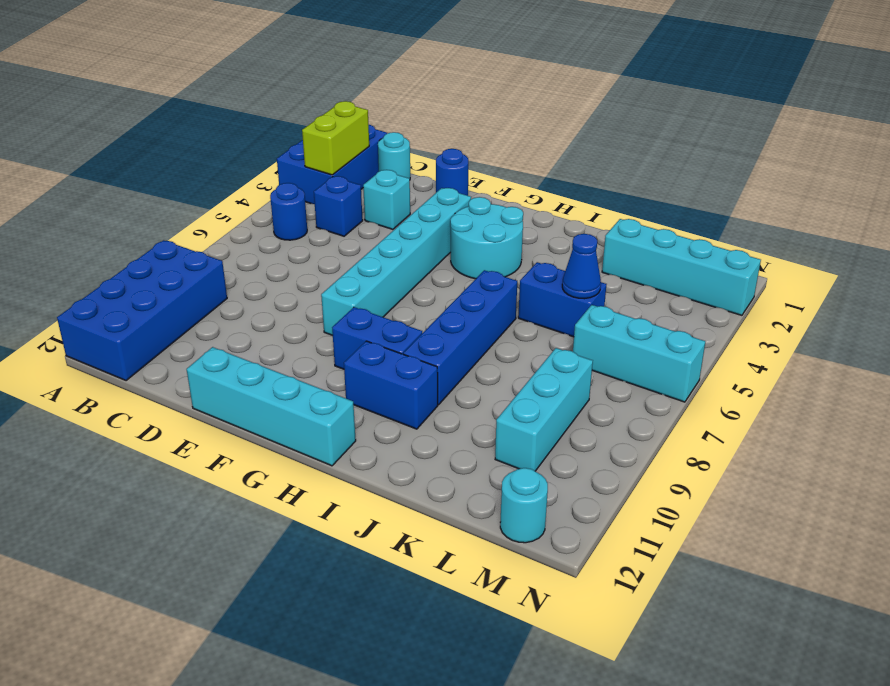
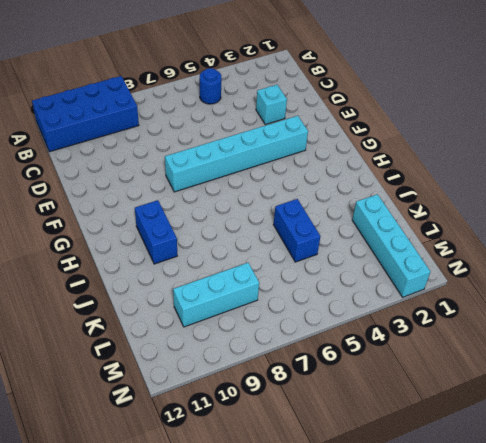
none -> blue 2x3 brick [277,125,387,204]
none -> cyan 1x1 round brick [378,132,410,179]
none -> blue 1x1 brick [314,176,363,236]

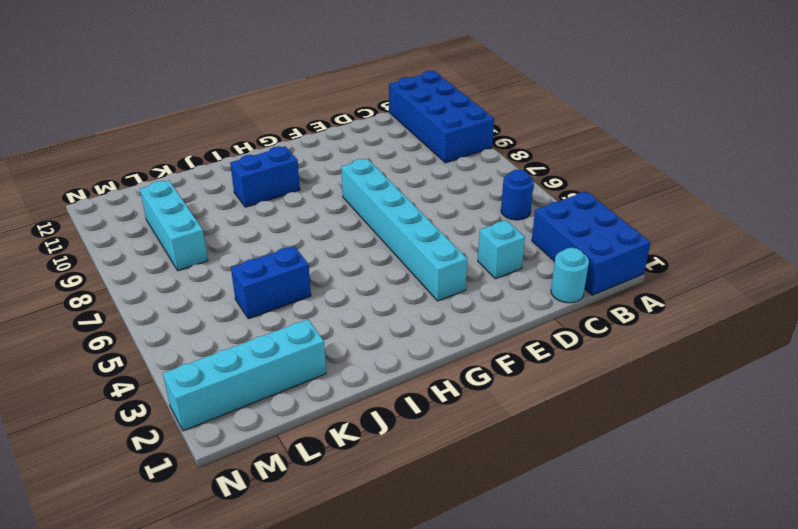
none -> blue 1x1 brick [314,176,363,236]
none -> blue 1x1 round brick [436,149,468,196]
none -> cyan 1x4 brick [187,347,356,466]

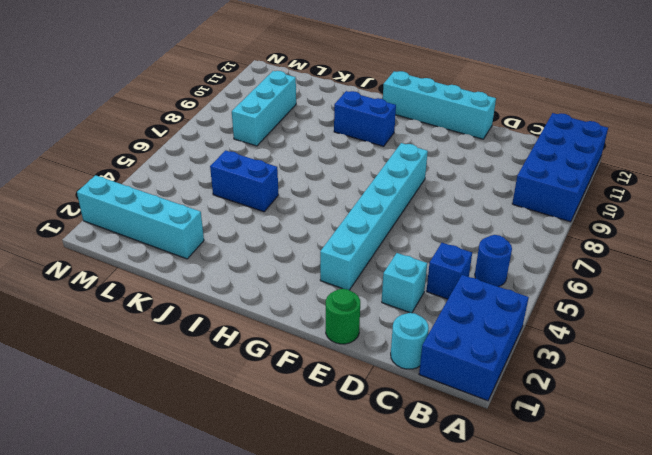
green 1x1 round brick [326,289,360,344] -> blue 1x1 round brick [436,149,468,196]
none -> cyan 2x2 round brick [450,197,523,279]
none -> blue 1x2 brick [332,307,422,369]
none -> blue 1x4 brick [403,270,517,405]

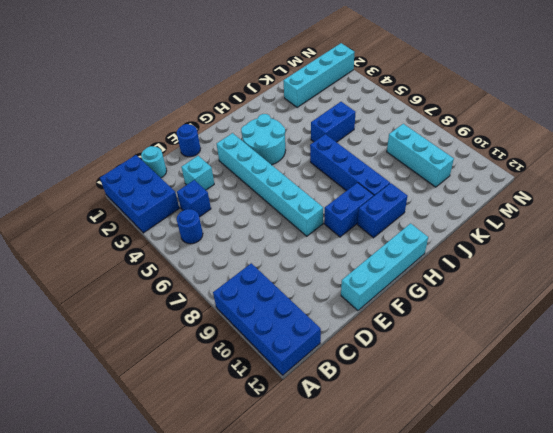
none -> cyan 1x3 brick [573,305,705,402]
none -> cyan 1x1 round brick [500,468,548,543]
none -> lime 1x2 brick [302,101,369,175]

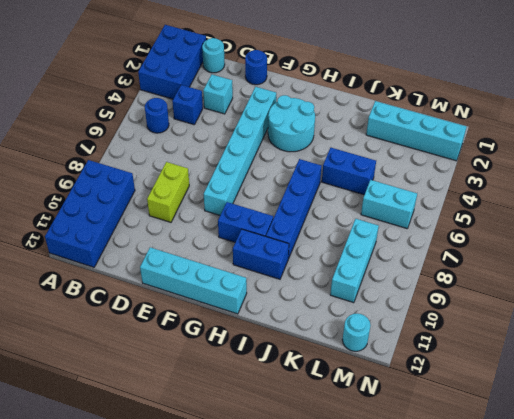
lime 1x2 brick [147,162,189,222] -> lime 1x2 brick moved to [302,101,369,175]
cyan 1x2 brick [361,180,417,228] -> cyan 1x3 brick [573,305,705,402]
none -> blue 1x1 cone [562,234,601,299]

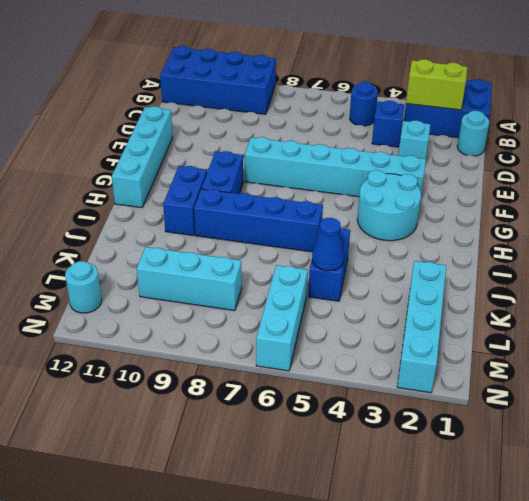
none -> blue 1x1 round brick [436,149,468,196]

